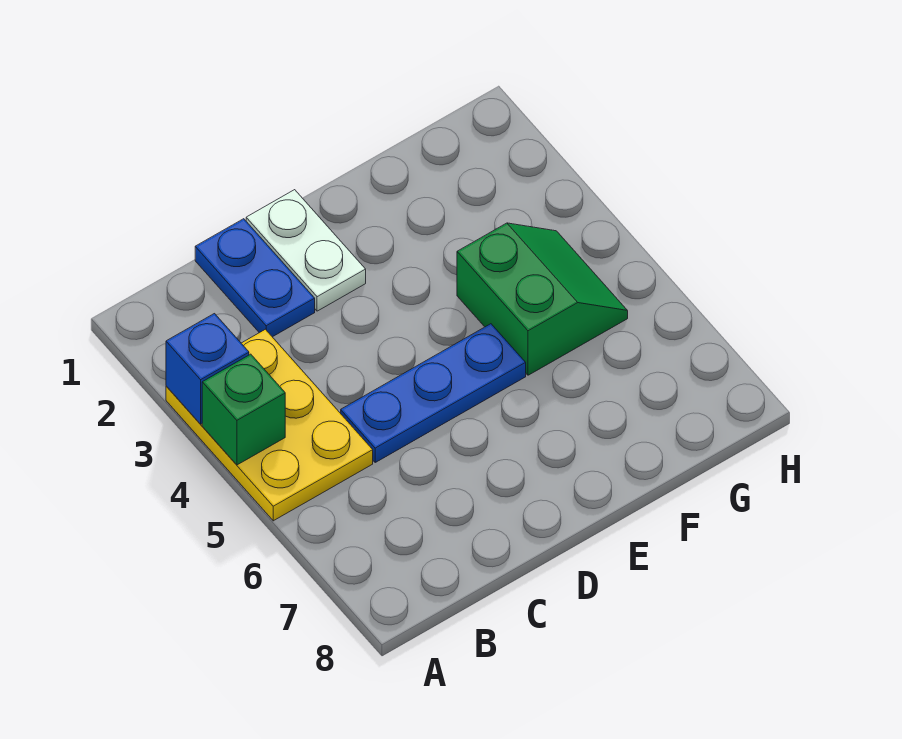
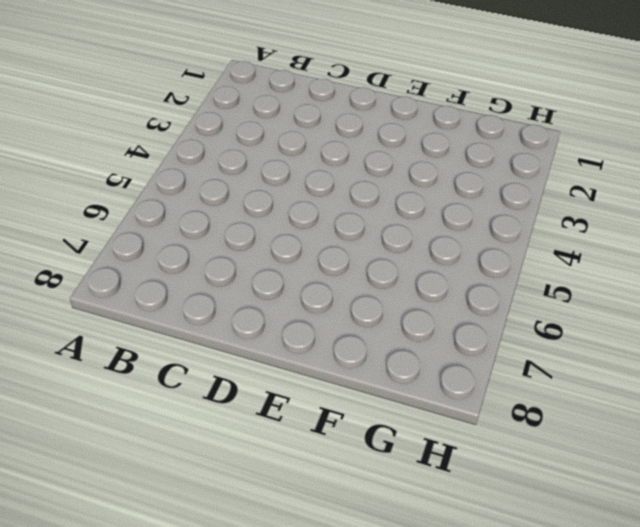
none -> yellow 2x3 plate [166,329,373,521]
none -> blue 1x2 plate [195,219,315,337]

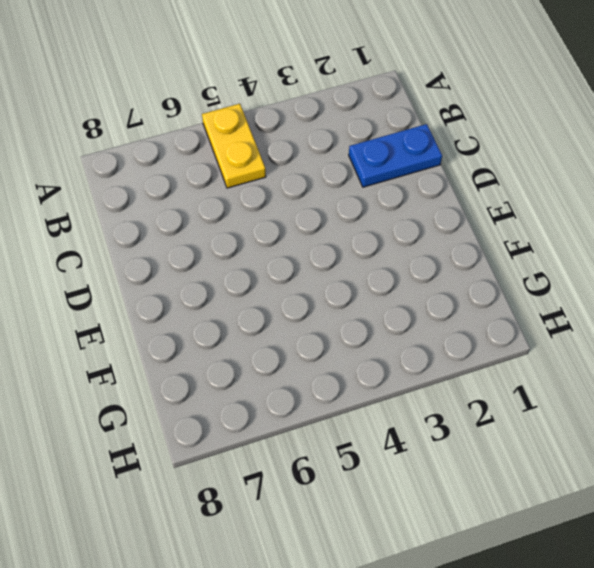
yellow 1x2 plate [202,104,266,188] -> yellow 2x3 plate [166,329,373,521]
none -> blue 1x3 plate [341,324,526,462]
none -> white 1x2 plate [246,190,366,311]

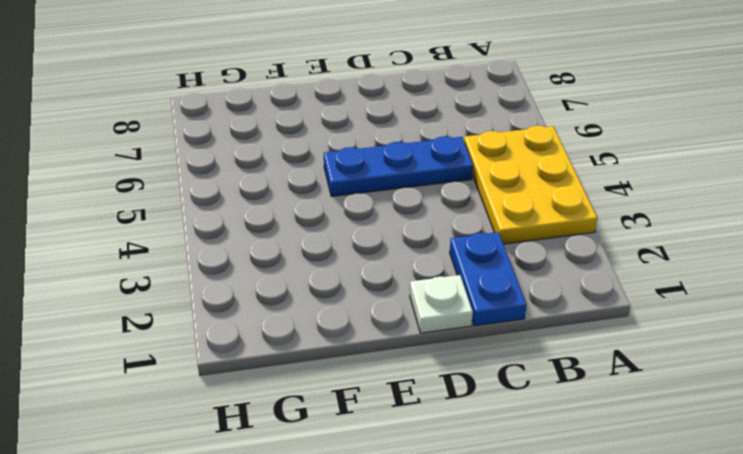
white 1x1 plate [410,275,473,333] -> white 1x2 plate [246,190,366,311]
none -> green 2x2 slope [457,223,628,375]
none -> blue 1x1 brick [166,314,249,424]

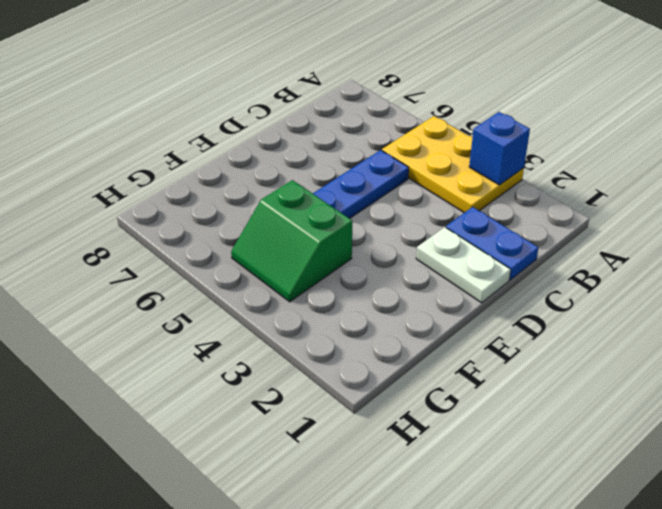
none -> green 1x1 brick [202,354,285,465]

